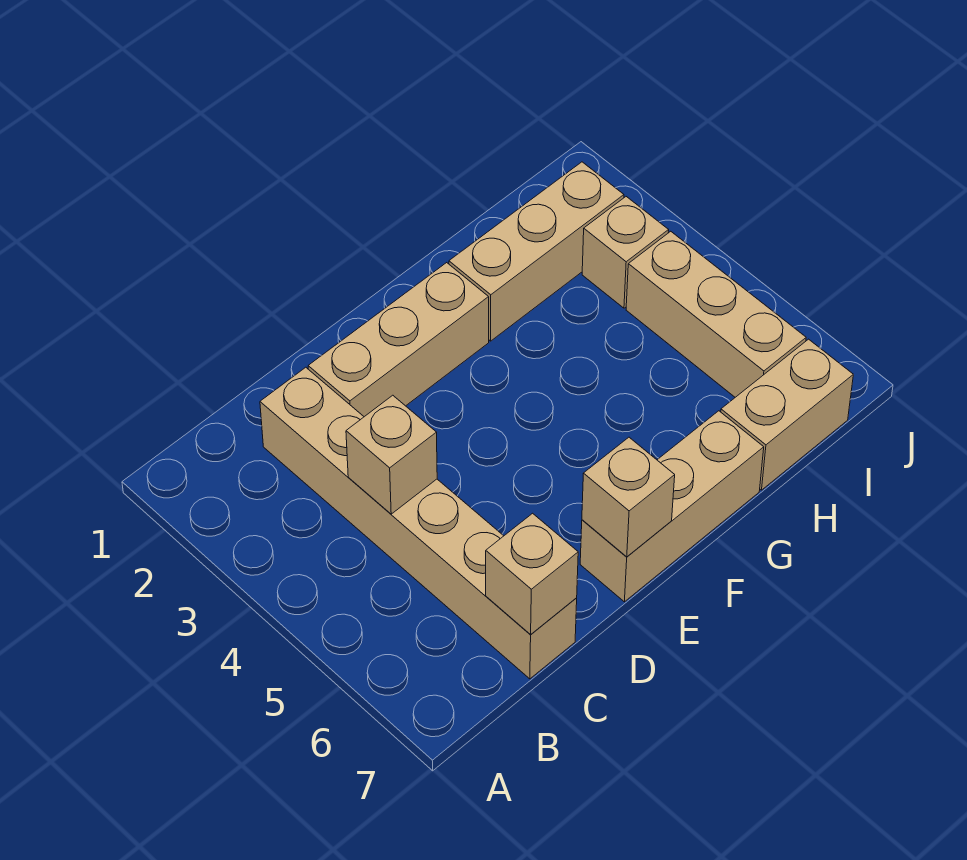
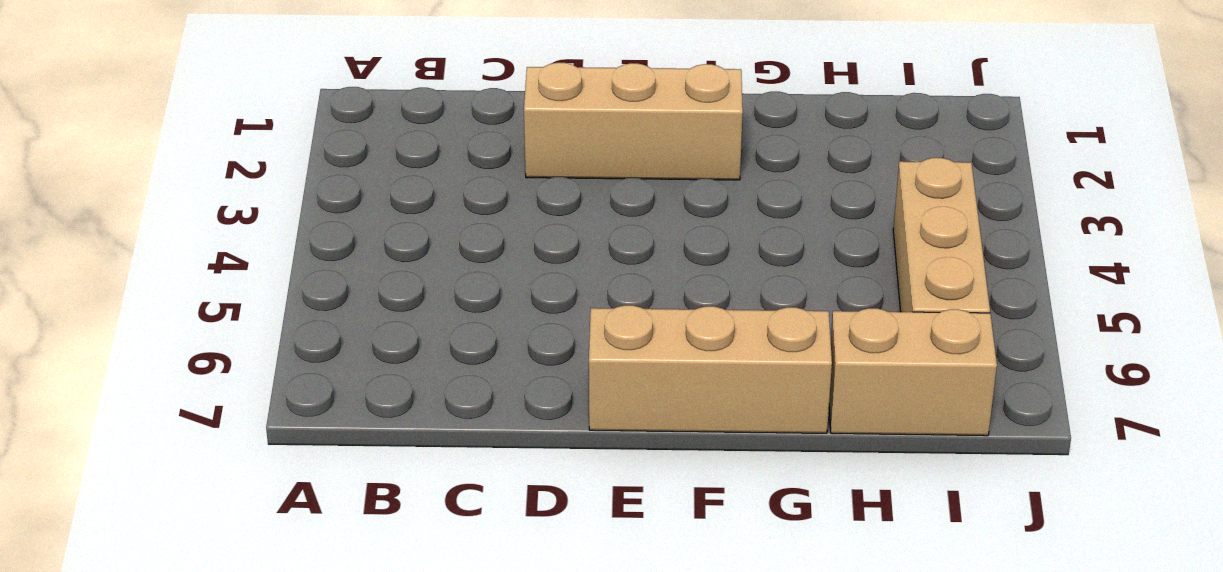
none -> tan 1x6 brick [260,367,577,679]
none -> tan 1x3 brick [449,162,624,341]

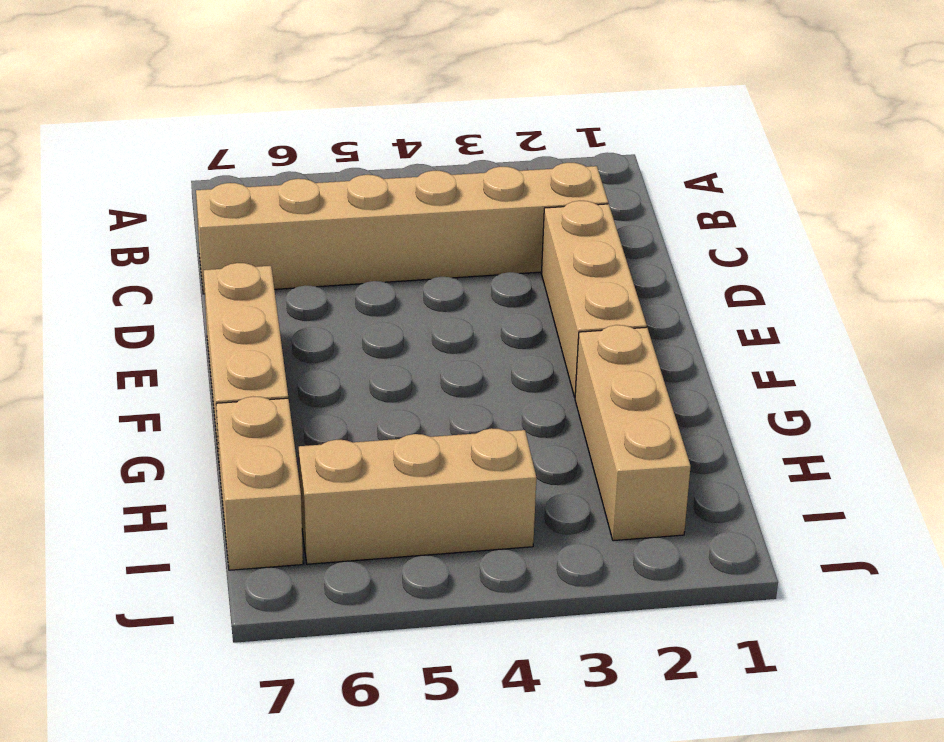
none -> tan 1x1 brick [582,197,669,308]
none -> tan 1x1 brick [346,395,437,514]

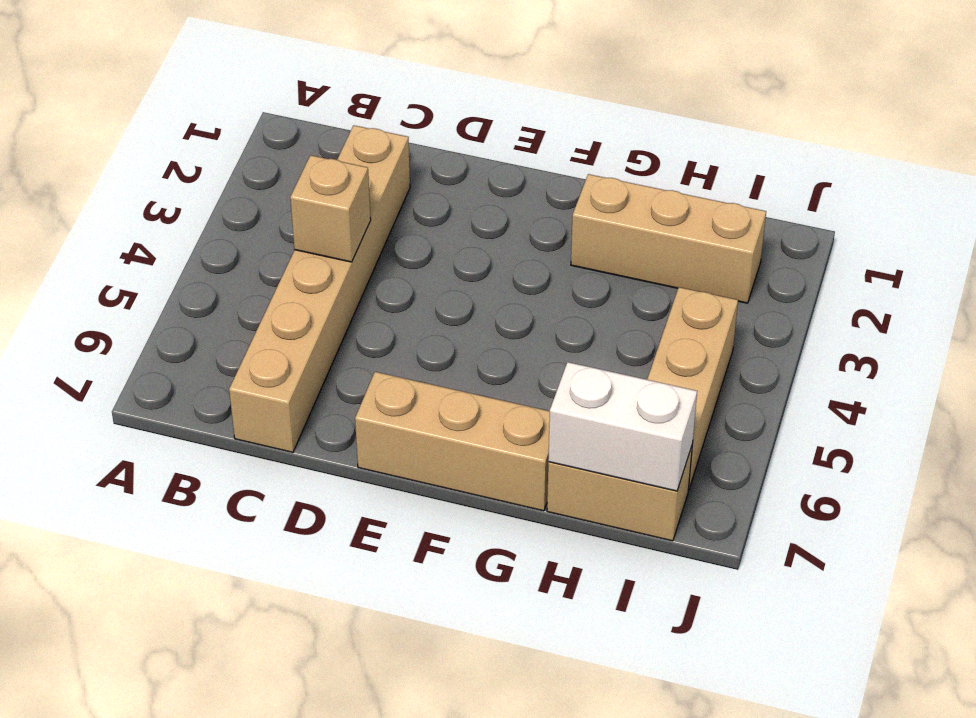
white 1x2 brick [548,362,697,491] -> none
none -> tan 1x3 brick [308,263,489,417]
none -> tan 1x1 brick [582,197,669,308]

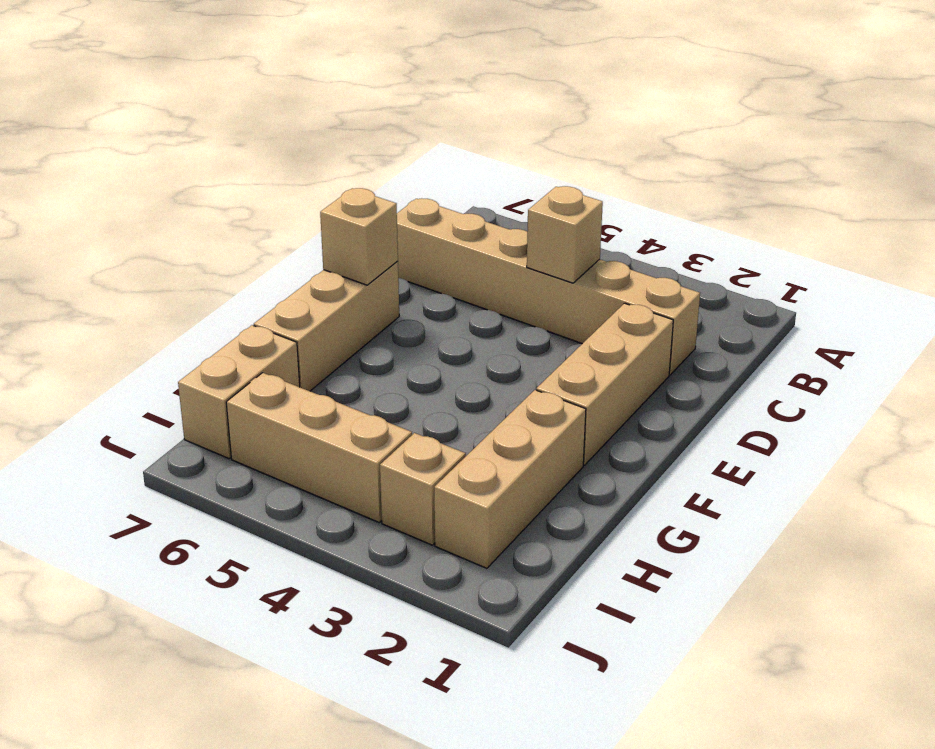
none -> tan 1x1 brick [486,513,578,634]

